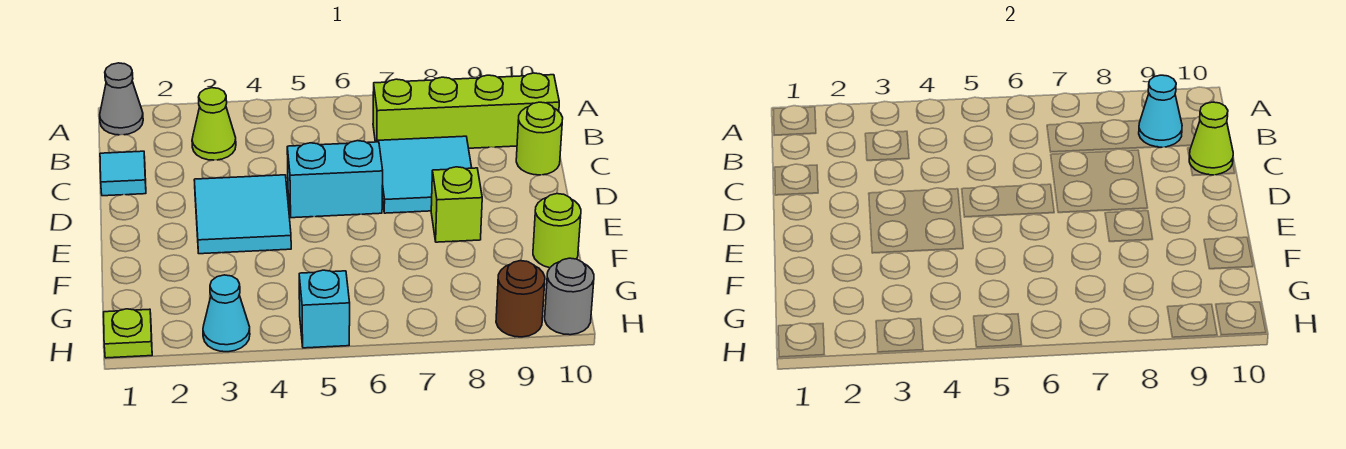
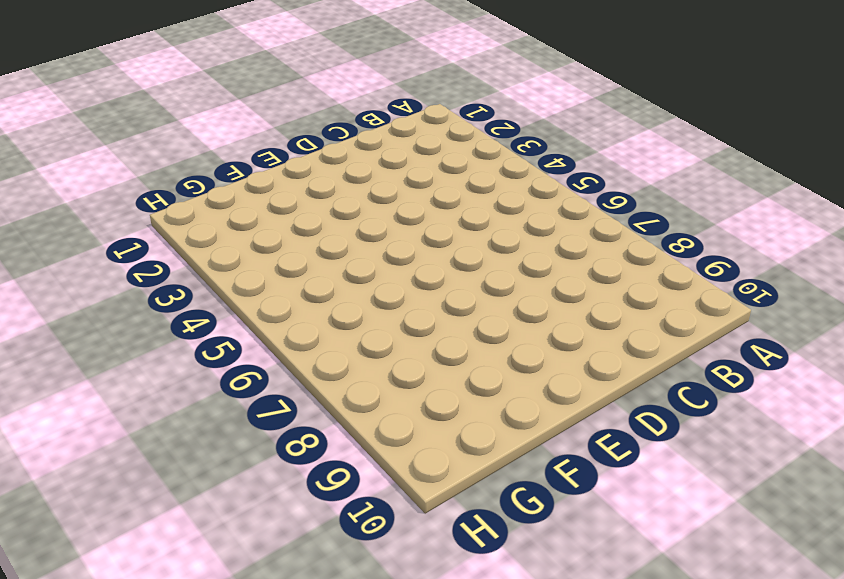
none -> grey 1x1 cone [100,63,143,135]
none -> lime 1x1 cone [192,88,236,160]
none -> lime 1x4 brick [373,73,559,148]

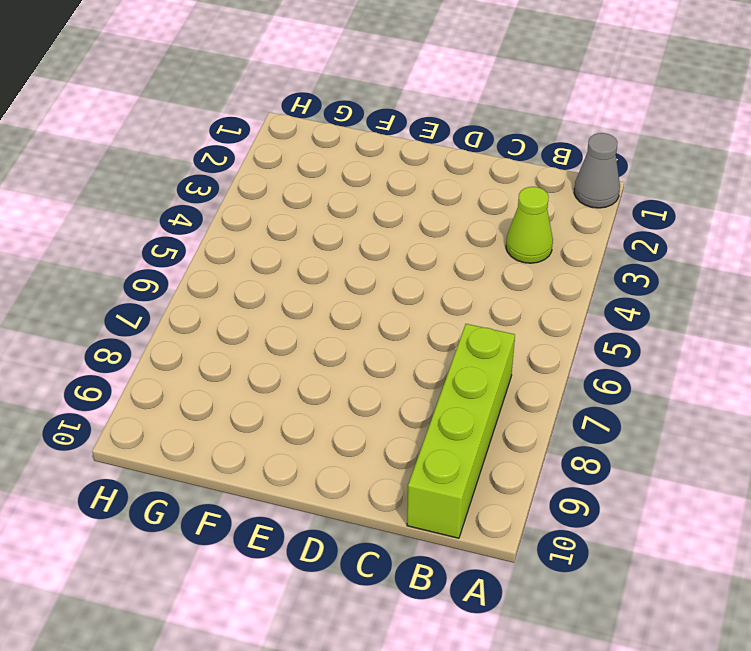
none -> cyan 1x1 tile [100,151,146,196]
none -> cyan 2x2 tile [377,136,472,213]
none -> lime 1x1 round brick [516,102,563,175]

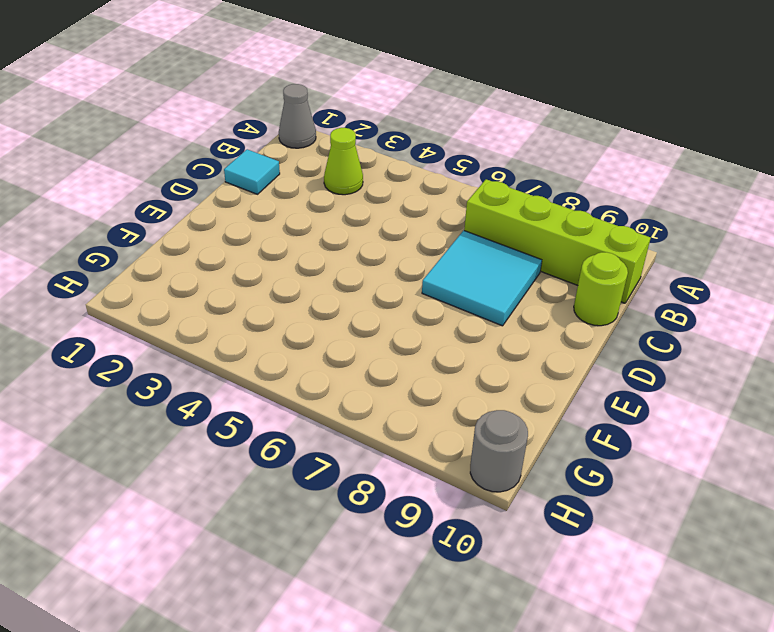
none -> cyan 2x2 tile [194,175,291,254]
none -> cyan 1x2 brick [287,141,383,218]
none -> lime 1x1 brick [431,167,482,242]

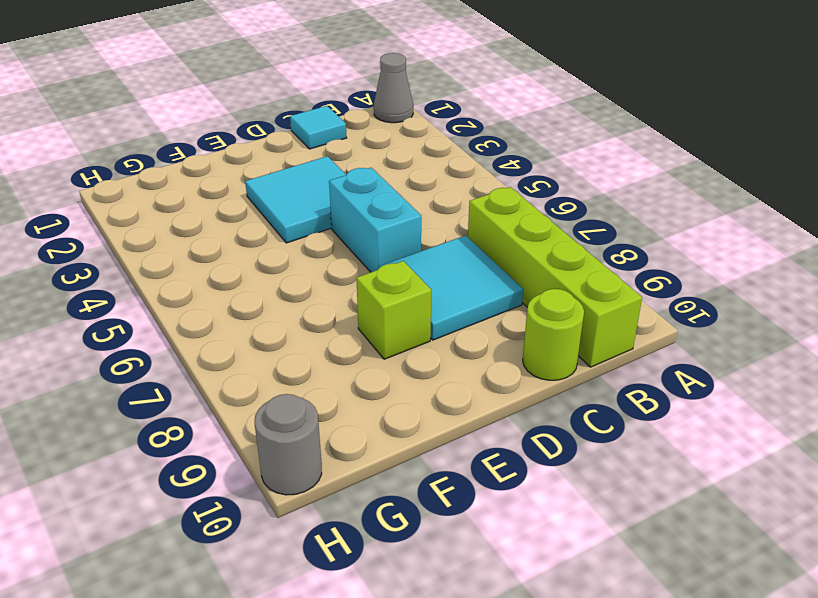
none -> lime 1x1 cone [192,88,236,160]
none -> lime 1x1 round brick [533,194,581,268]
none -> lime 1x1 plate [104,309,152,358]

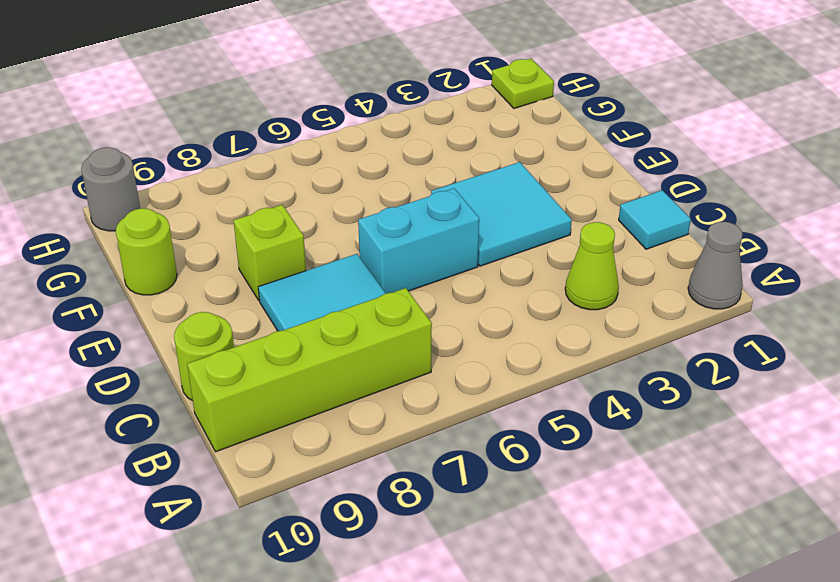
none -> cyan 1x1 cone [203,275,250,352]
none -> cyan 1x1 brick [299,270,350,348]
none -> brown 1x1 round brick [496,261,545,337]

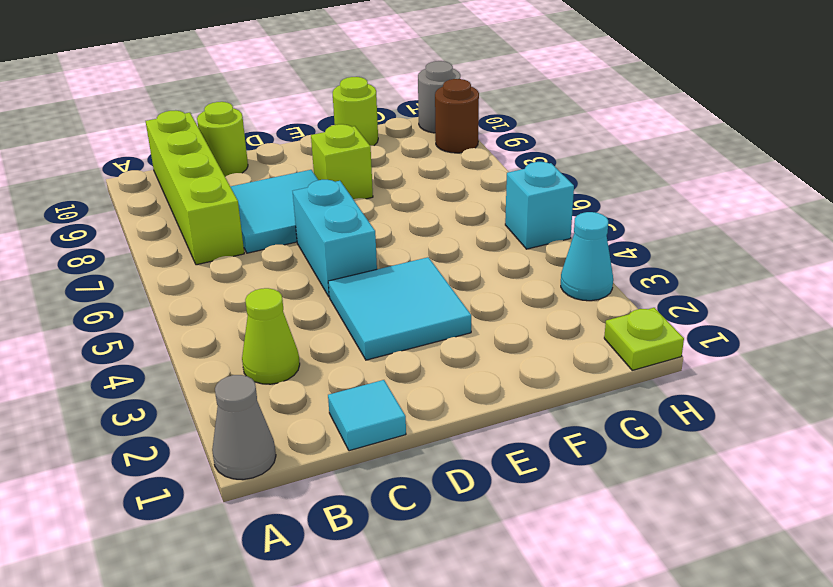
none -> cyan 1x1 cone [1139,75,1182,147]
none -> lime 1x1 cone [1189,102,1233,175]

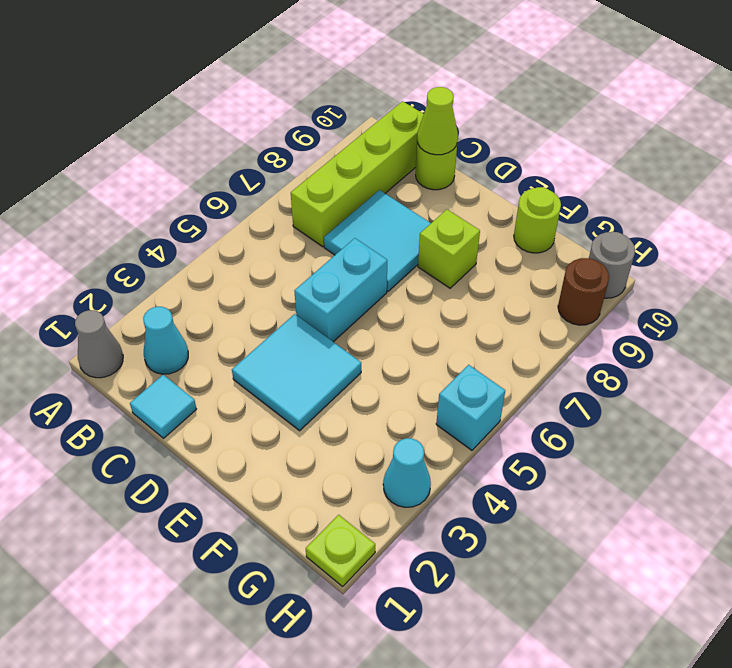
cyan 1x1 cone [143,307,188,374] -> cyan 1x1 cone moved to [1139,75,1182,147]
none -> lime 1x1 cone [192,88,236,160]

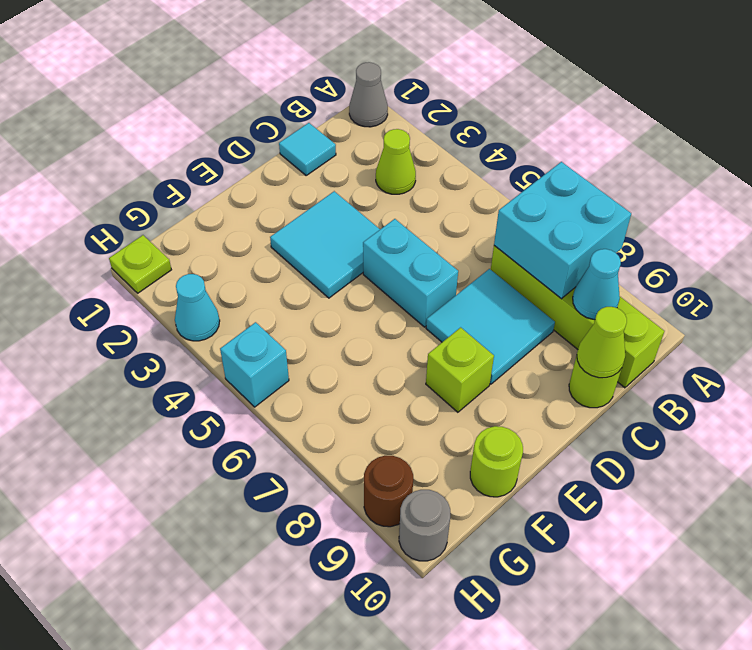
cyan 2x2 brick [494,162,631,299] -> none

